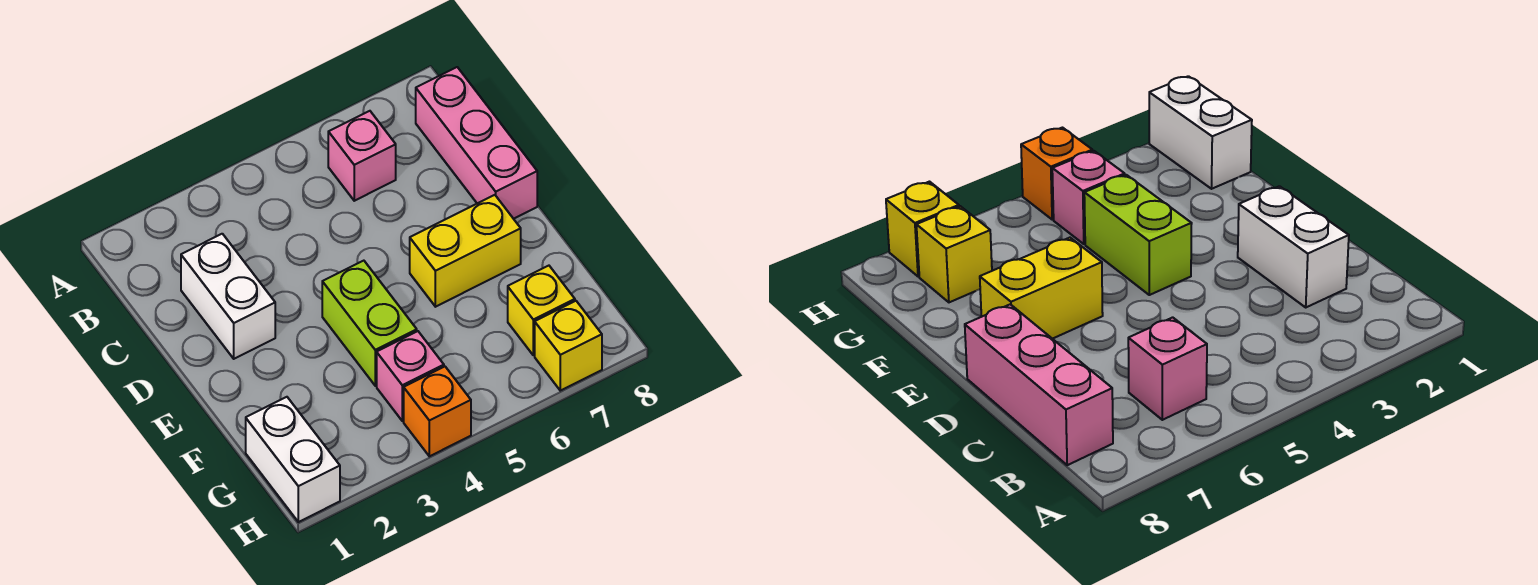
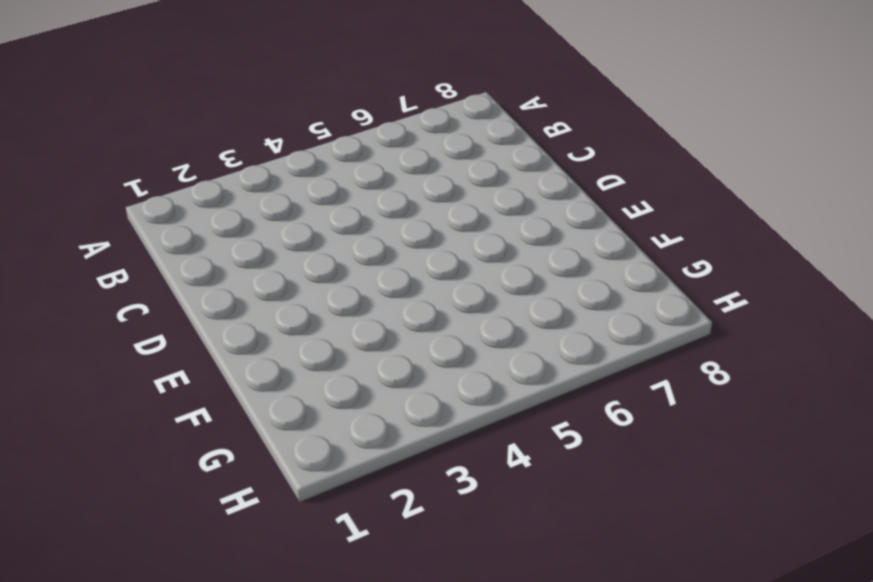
none -> pink 1x1 brick [328,111,396,201]
none -> pink 1x3 brick [416,67,537,219]

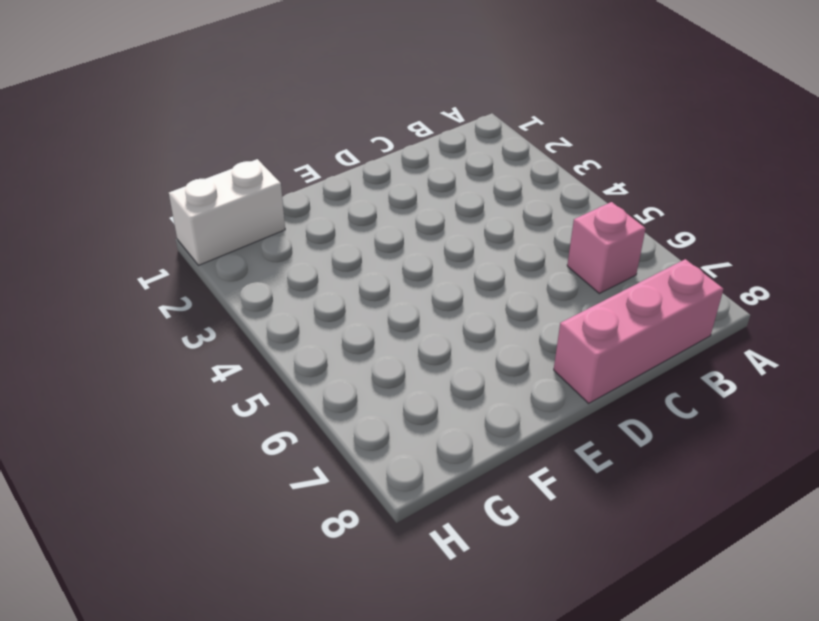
none -> white 1x2 brick [181,234,275,359]
none -> lime 1x2 brick [322,261,417,386]

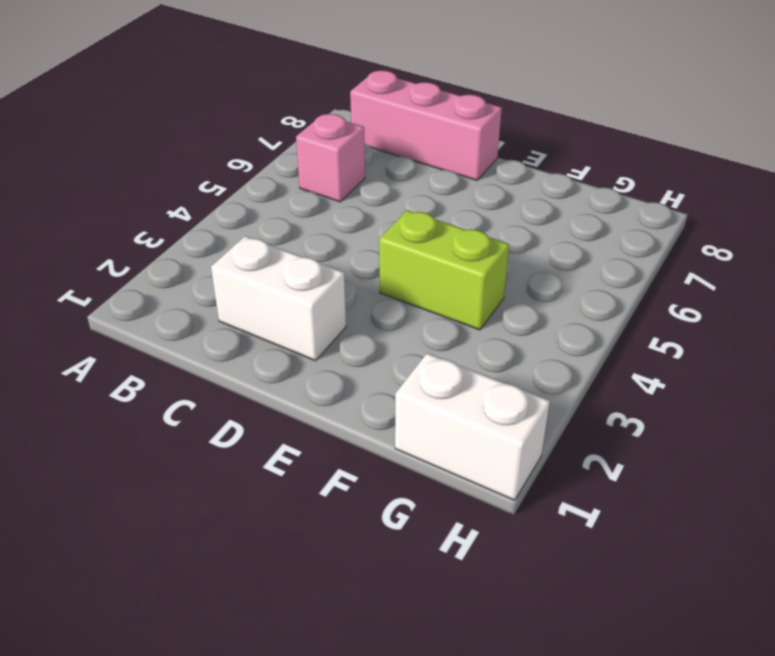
none -> yellow 1x2 brick [410,195,521,307]
none -> pink 1x1 brick [377,331,444,421]

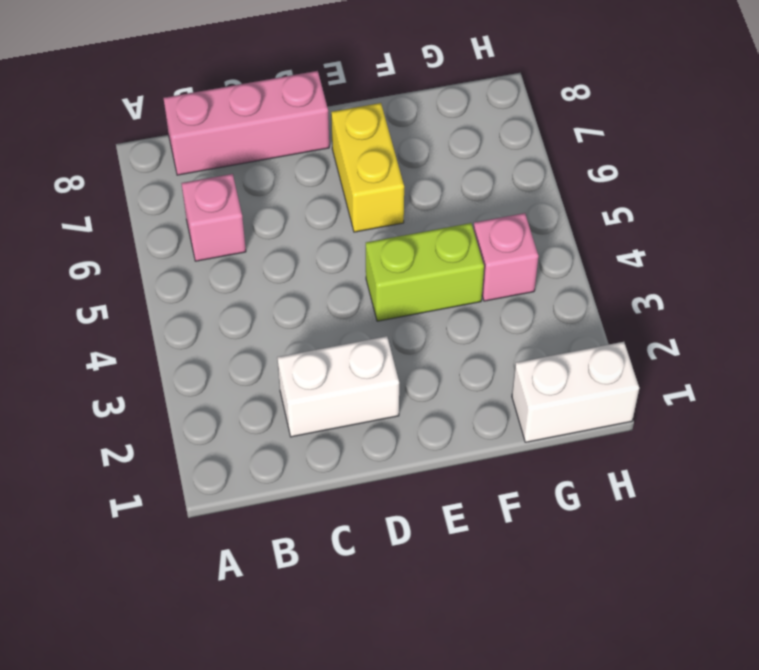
none -> yellow 1x1 brick [508,266,575,355]
none -> orange 1x1 brick [404,367,471,456]

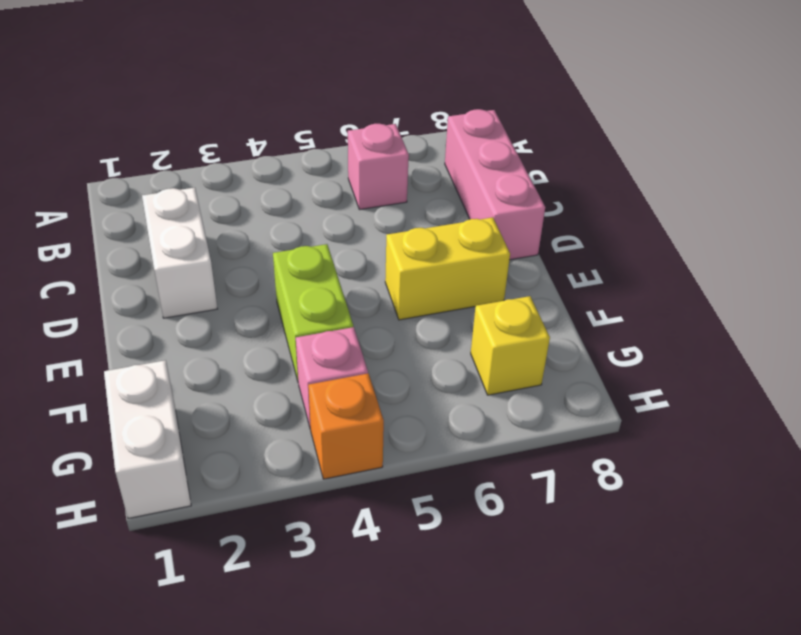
none -> yellow 1x1 brick [535,301,602,391]

